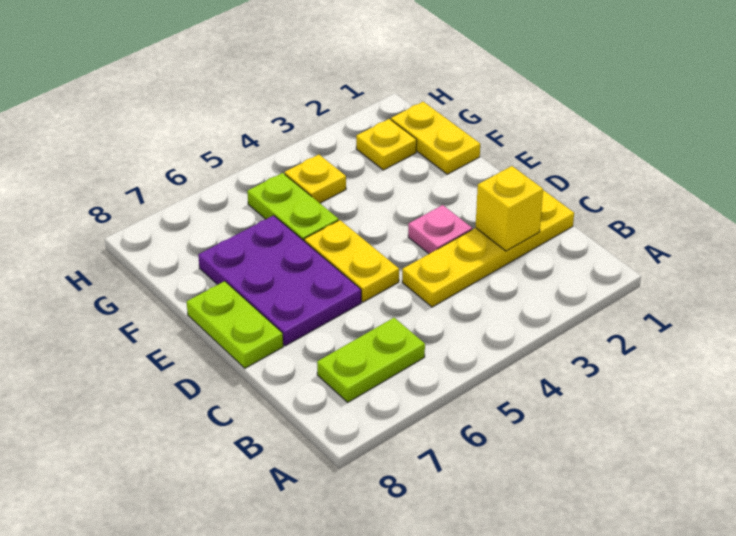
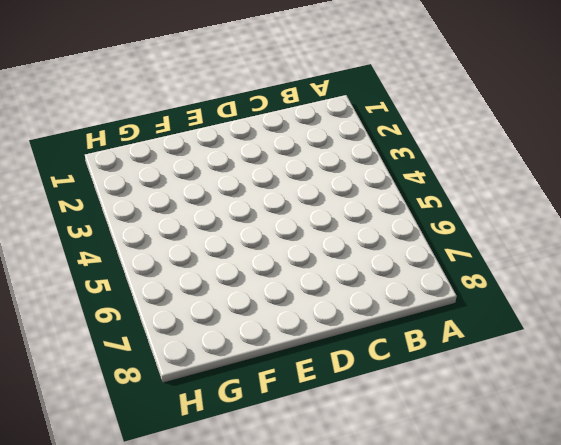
none -> lime 1x2 plate [317,318,425,402]
none -> yellow 1x4 plate [402,190,574,307]

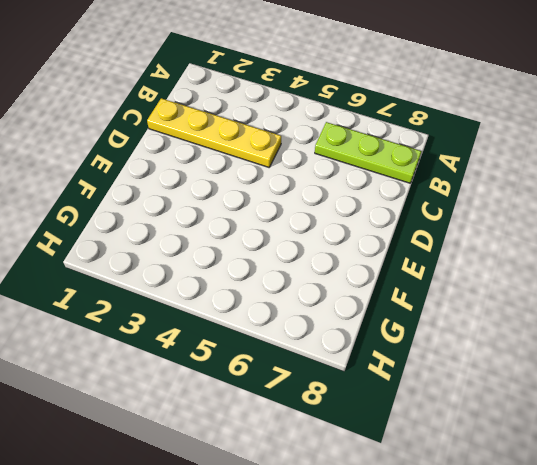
lime 1x3 plate [315,122,422,183] -> lime 1x2 plate [317,318,425,402]
none -> pink 1x1 plate [408,205,472,254]
none -> yellow 1x2 plate [304,220,399,302]

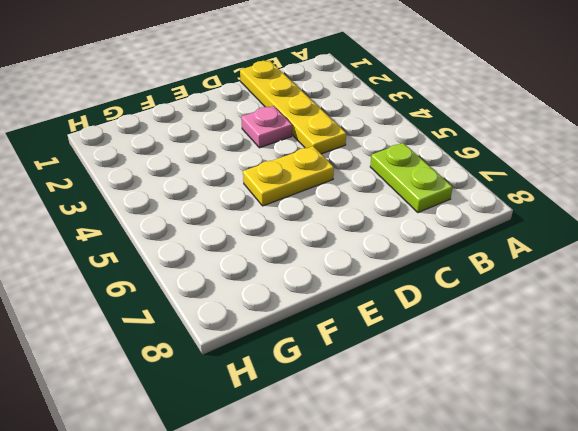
none -> purple 2x3 plate [198,215,361,346]
none -> lime 1x2 plate [187,281,283,368]

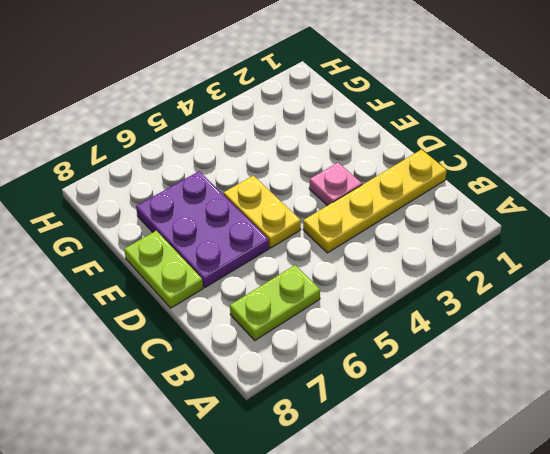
none -> yellow 1x2 plate [391,102,480,174]
none -> lime 1x2 plate [247,173,339,241]

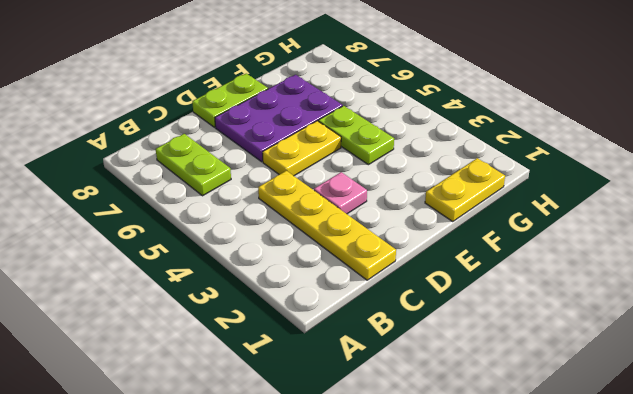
lime 1x2 plate [318,106,394,165] -> lime 1x2 plate turned to [247,173,339,241]
none -> yellow 1x1 plate [356,119,417,170]
none -> yellow 1x1 plate [284,155,346,203]

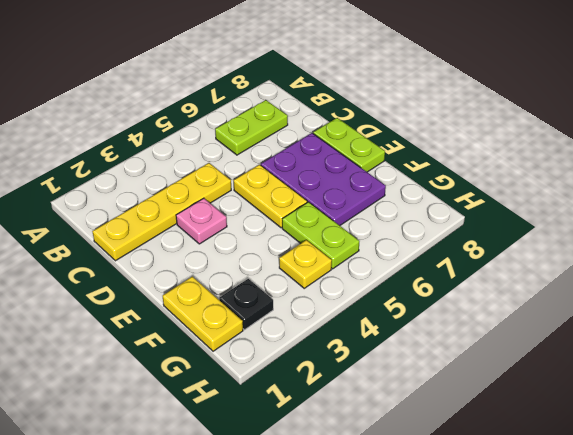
black 1x1 plate [219,279,273,330] -> yellow 1x1 plate [356,119,417,170]
none -> yellow 1x1 brick [476,166,543,251]

